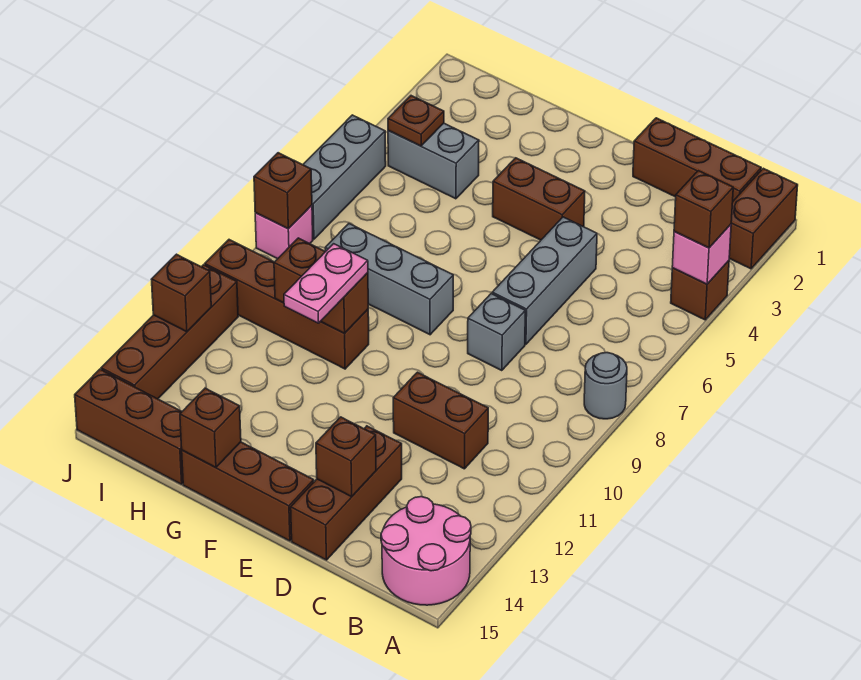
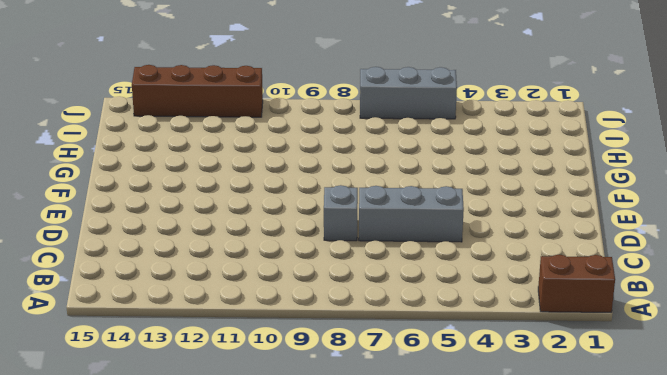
none -> brown 1x1 brick [671,261,729,320]
none -> grey 1x1 round brick [584,353,627,419]
none -> pink 2x2 round brick [381,497,471,605]

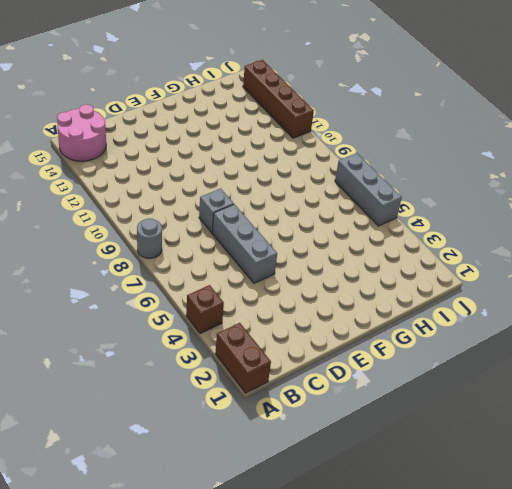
none -> brown 1x3 brick [633,118,761,201]
none -> brown 1x2 brick [393,372,488,469]
none -> brown 1x3 brick [291,426,402,560]

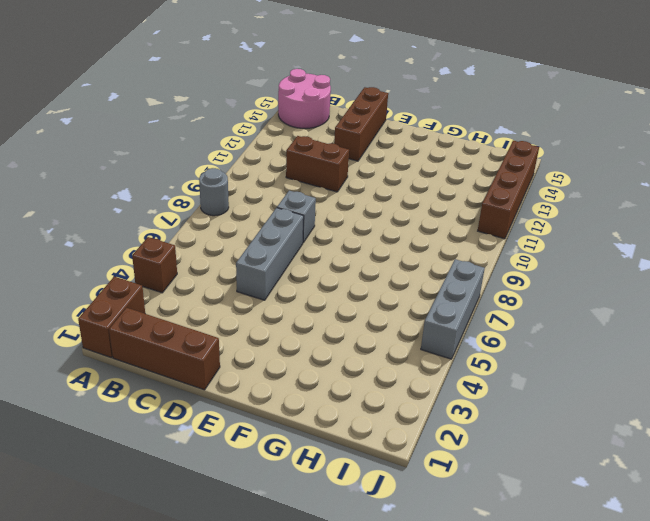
none -> brown 1x2 brick [493,158,585,240]
none -> brown 1x3 brick [182,442,314,541]
none -> grey 1x3 brick [325,224,453,335]

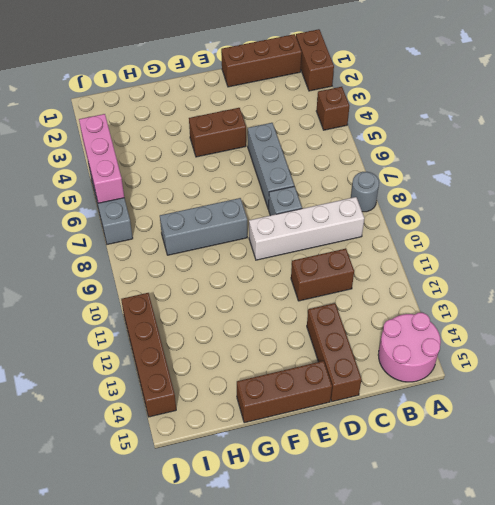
white 1x4 brick [249,197,364,260] -> none
pink 1x3 brick [79,114,124,203] -> none
none -> brown 1x4 brick [205,240,369,369]
none -> grey 1x2 brick [388,123,479,199]
none -> brown 1x3 brick [75,369,183,484]

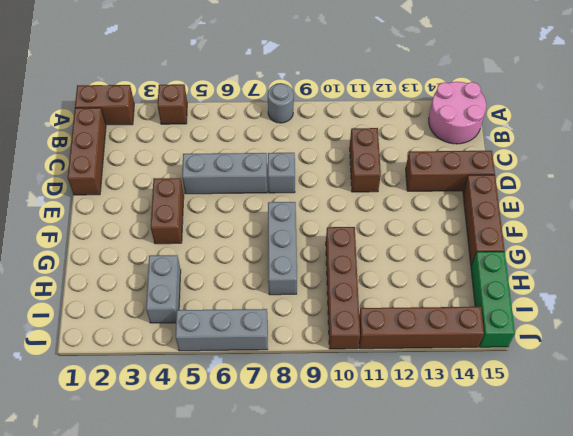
green 1x3 brick [471,252,515,347] -> brown 1x3 brick [75,369,183,484]
none -> pink 1x1 brick [255,205,313,259]
none -> pink 1x1 brick [672,225,731,284]
none -> brown 1x1 brick [316,417,376,497]

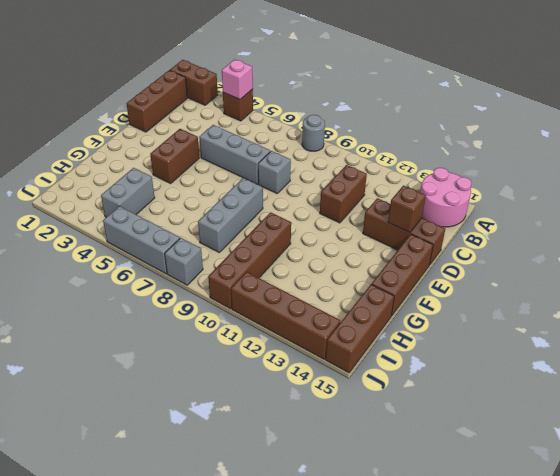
grey 1x1 brick [165,238,203,285] -> pink 1x1 brick [255,205,313,259]
none -> brown 1x2 brick [274,238,368,333]
none -> brown 1x1 brick [180,388,241,468]
none -> brown 1x1 plate [388,96,444,146]

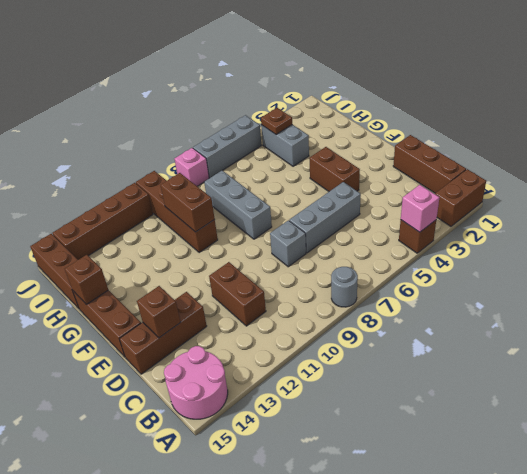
none -> brown 1x1 brick [254,153,312,229]
none -> brown 1x1 brick [151,254,211,332]
none -> brown 1x1 brick [674,171,733,248]

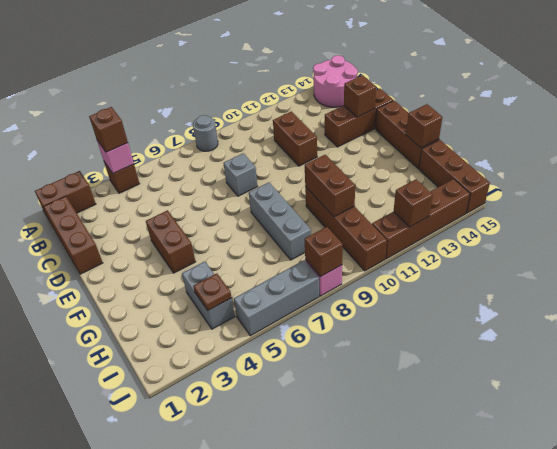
none -> grey 1x3 brick [492,217,597,344]
none -> pink 1x2 plate [284,244,368,323]

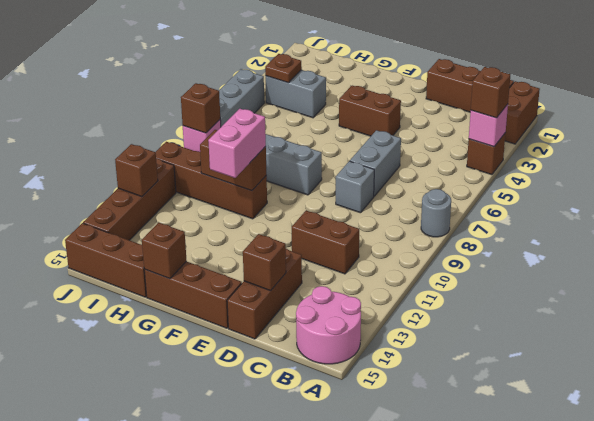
grey 1x2 brick [350,130,401,196] -> grey 1x3 brick [492,217,597,344]
pink 1x2 brick [208,109,266,178] -> pink 1x2 plate [284,244,368,323]

